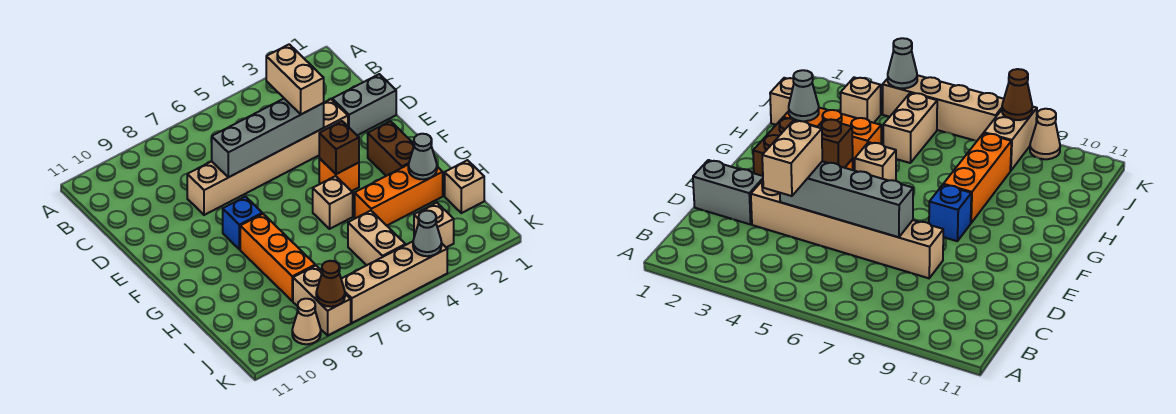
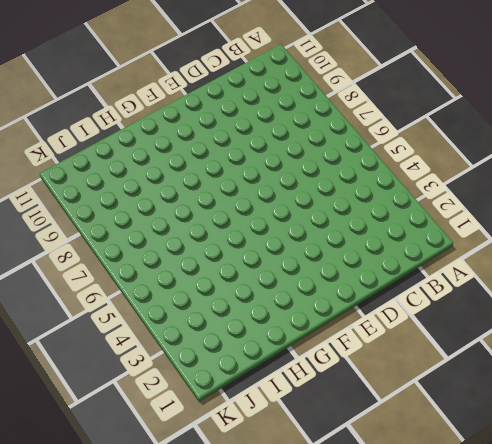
none -> grey 1x2 brick [332,74,396,135]
none -> tan 1x6 brick [187,99,348,215]
none -> brown 1x2 brick [368,121,414,176]

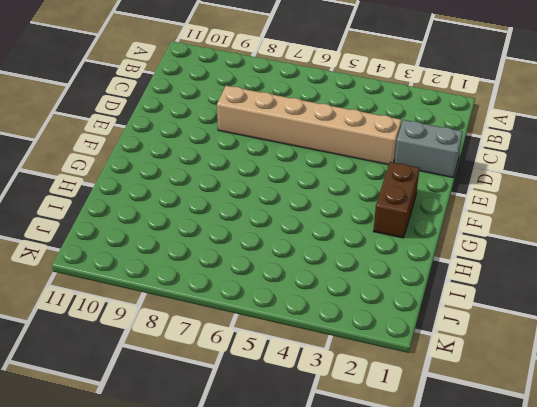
none -> orange 1x1 brick [319,158,359,191]
none -> blue 1x1 brick [223,197,262,249]
none -> tan 1x1 brick [313,176,353,229]

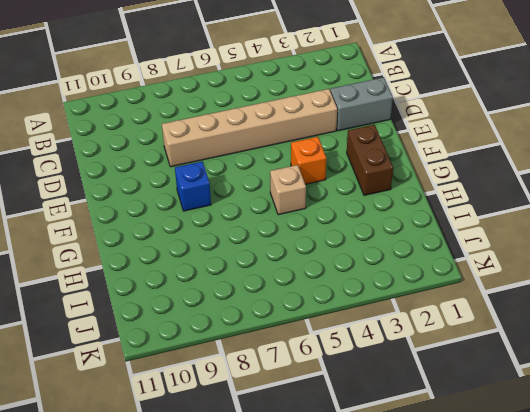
none -> orange 1x3 brick [240,214,315,301]
none -> orange 1x3 brick [355,164,443,226]
none -> tan 1x1 brick [445,160,484,213]

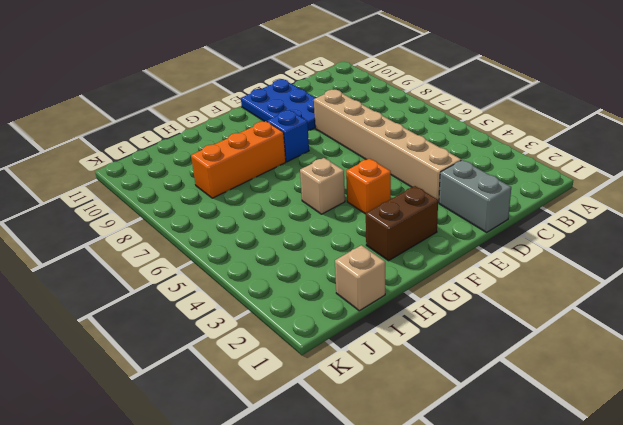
blue 2x3 plate [241,79,315,131] -> none
none -> orange 1x3 brick [355,164,443,226]
none -> tan 1x2 brick [348,211,405,265]
none -> tan 1x1 brick [414,203,454,248]

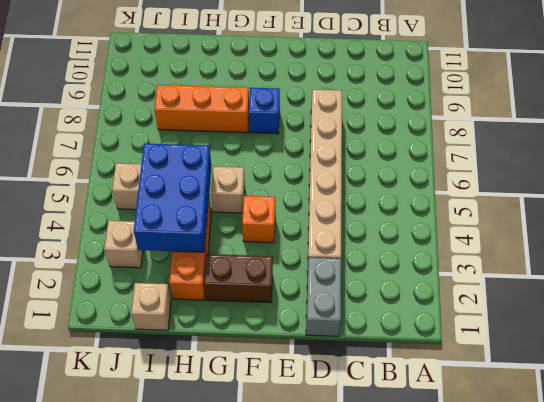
blue 2x3 brick [134,143,211,252] -> none
none -> tan 1x2 brick [293,266,351,335]
none -> tan 1x4 brick [341,242,447,323]
none -> tan 1x1 cone [292,299,321,344]

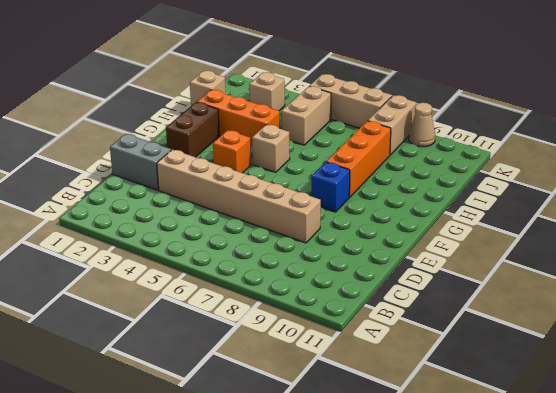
tan 1x3 brick [310,74,392,128] -> tan 1x4 brick [341,242,447,323]
none -> grey 1x4 brick [212,99,324,177]
none -> brown 1x1 brick [319,121,359,174]
none -> grey 1x1 cone [408,134,437,179]

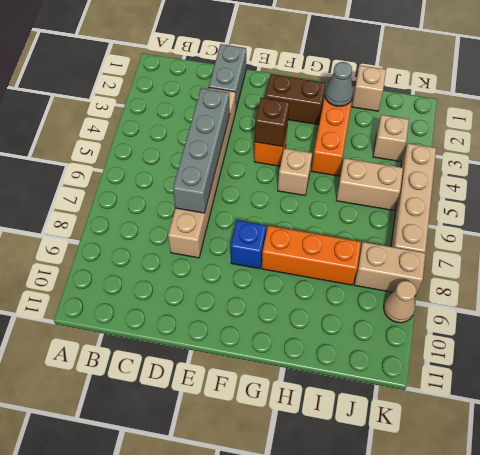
none -> grey 1x1 cone [413,211,442,256]
none -> brown 1x1 cone [316,261,345,307]
none -> tan 1x2 brick [266,44,324,114]

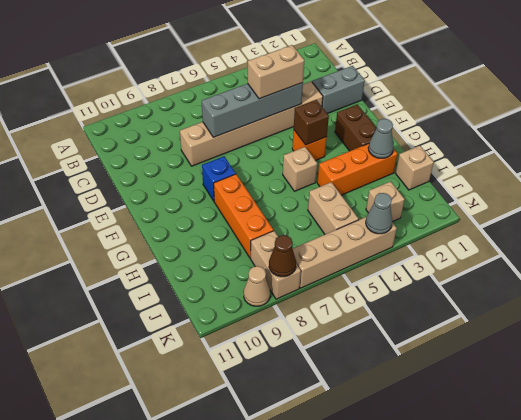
tan 1x2 brick [247,45,304,99] -> tan 1x2 brick turned to [266,44,324,114]

